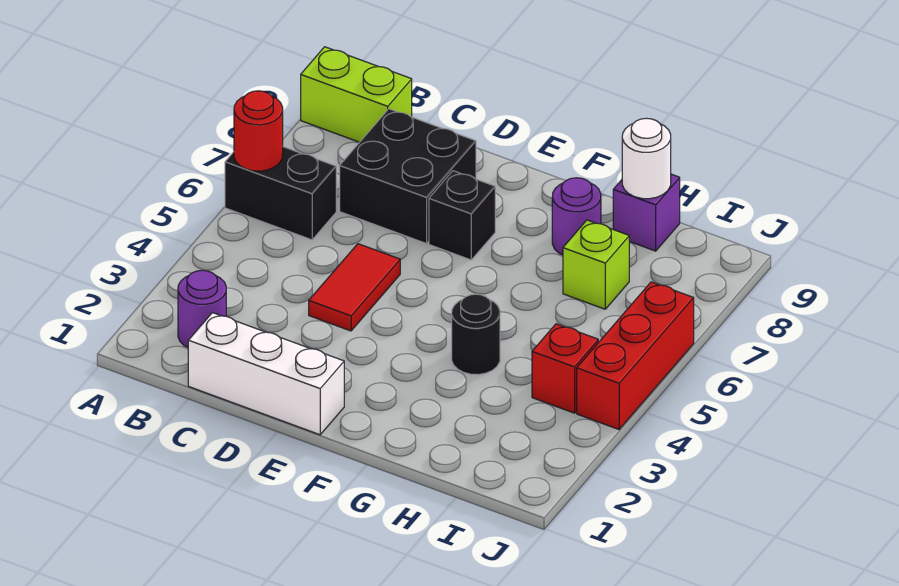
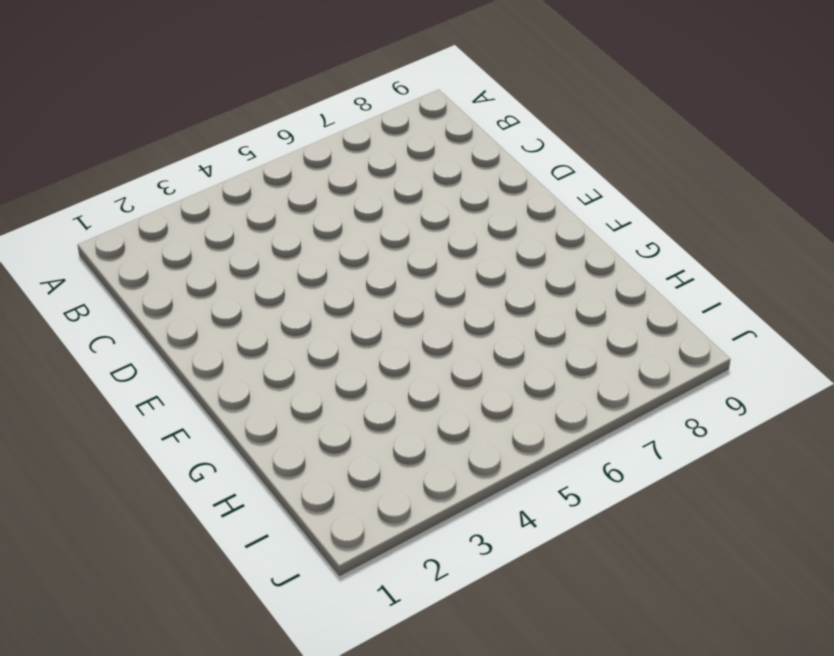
none -> black 1x2 brick [225,147,336,240]
none -> lime 1x2 brick [301,47,412,142]
none -> purple 1x1 round brick [178,270,226,347]

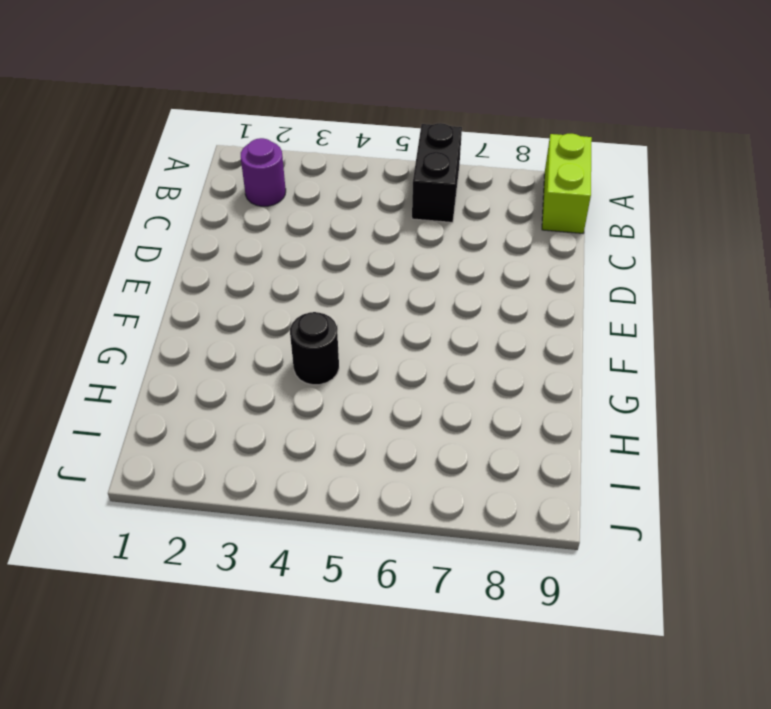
none -> white 1x3 brick [188,313,344,435]
none -> black 2x2 brick [340,109,476,244]
none -> red 1x2 tile [309,244,400,331]

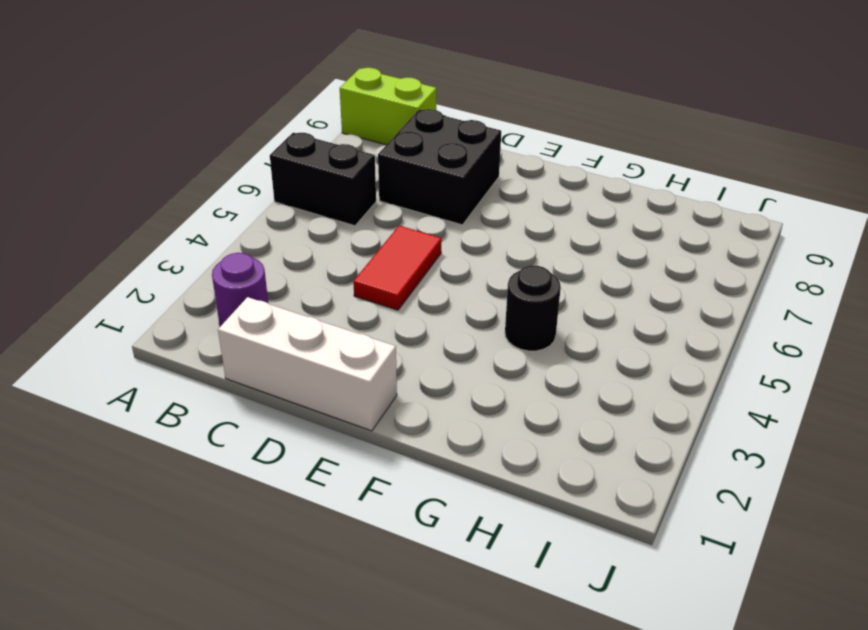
none -> black 1x1 brick [429,171,495,260]
none -> purple 1x1 round brick [552,178,601,255]
none -> lime 1x1 brick [563,220,629,309]

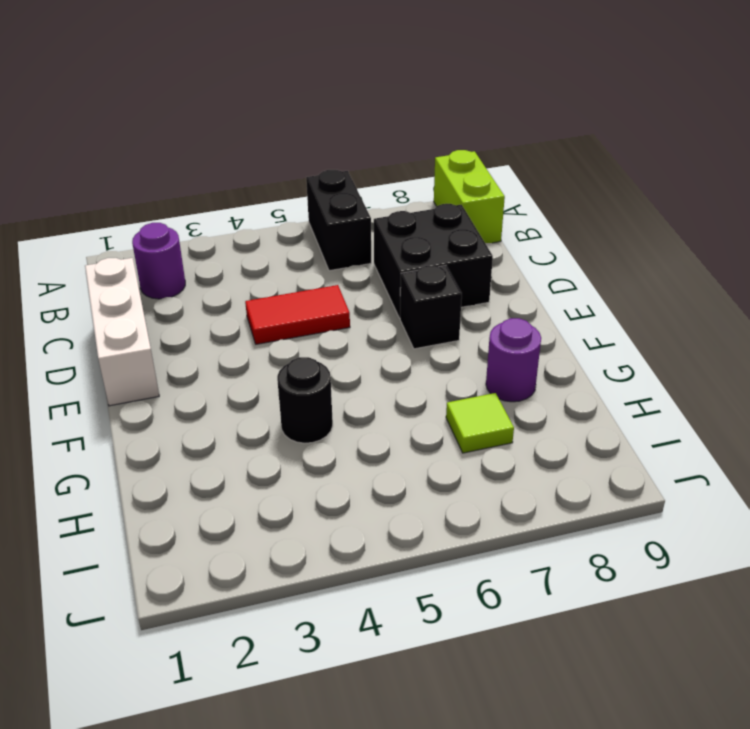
lime 1x1 tile [446,393,514,453] -> lime 1x1 brick [563,220,629,309]
none -> purple 1x1 brick [613,174,680,251]
none -> red 1x1 brick [532,324,598,413]
none -> red 1x3 brick [577,282,694,429]

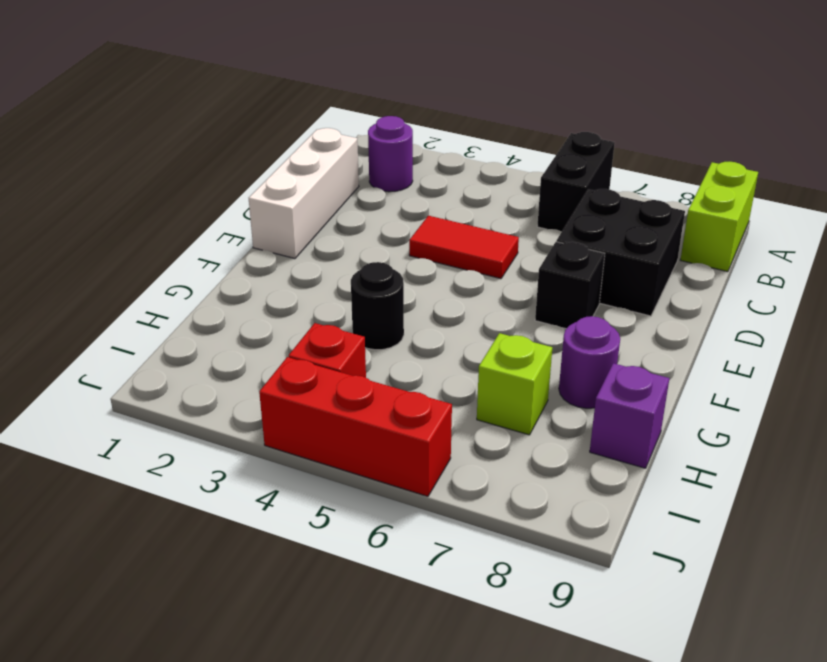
none -> red 1x1 round brick [234,91,283,171]
none -> white 1x1 round brick [622,118,671,199]

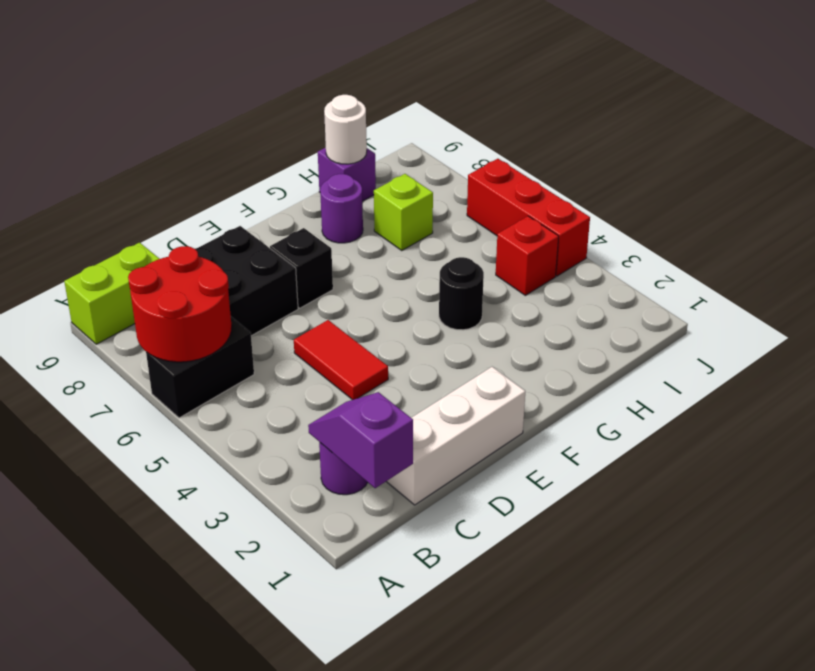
red 2x2 round brick [128,246,232,362] -> red 1x1 round brick [234,91,283,171]
purple 1x2 slope [308,392,413,488] -> none

